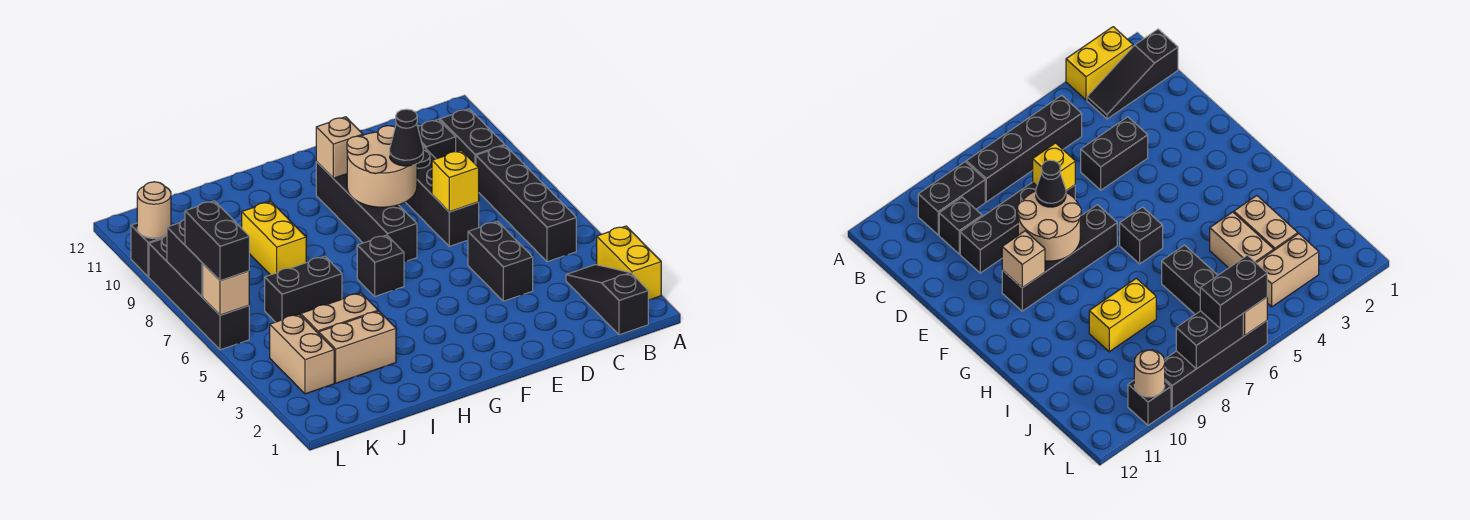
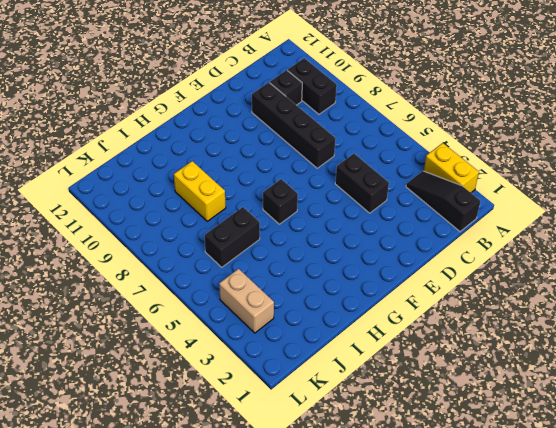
none -> black 1x4 brick [476,145,576,262]
none -> black 1x4 brick [316,162,417,262]
none -> tan 1x2 brick [319,311,396,383]

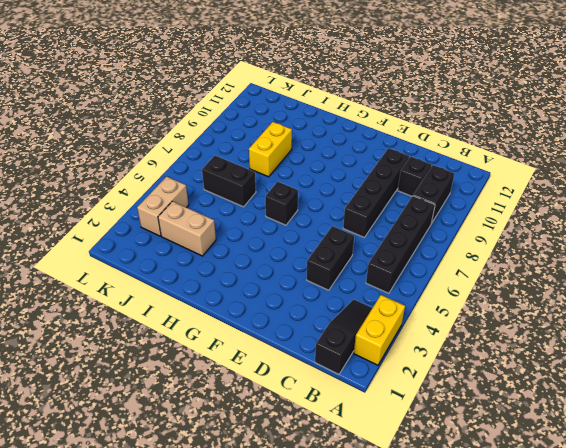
none -> black 1x4 brick [316,162,417,262]
none -> tan 1x2 brick [301,293,378,334]
none -> black 1x4 brick [149,236,249,350]

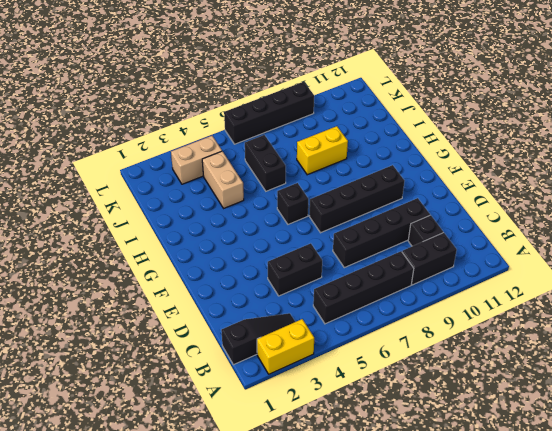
none -> tan 1x2 brick [319,311,396,383]
none -> black 1x1 brick [131,223,165,277]
none -> yellow 1x1 brick [432,150,479,212]

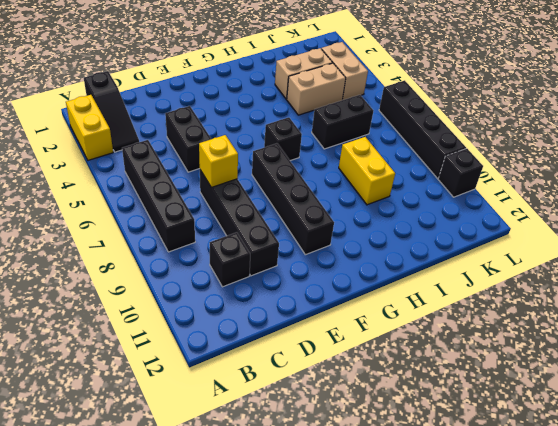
none -> black 1x2 brick [440,109,504,164]
none -> tan 2x2 round brick [347,126,417,207]
none -> tan 1x1 brick [316,117,363,178]

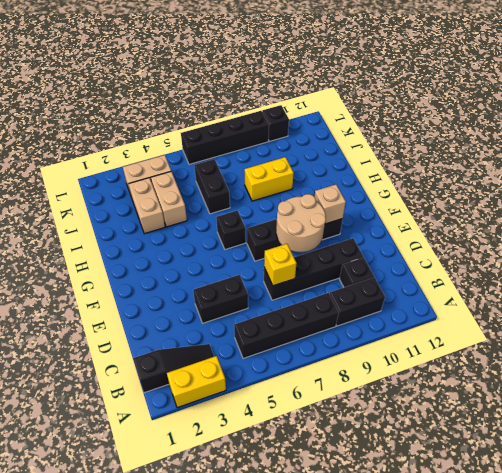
none -> tan 1x1 brick [203,264,249,315]
none -> black 1x2 brick [167,219,203,297]
none -> tan 1x1 round brick [137,182,171,239]

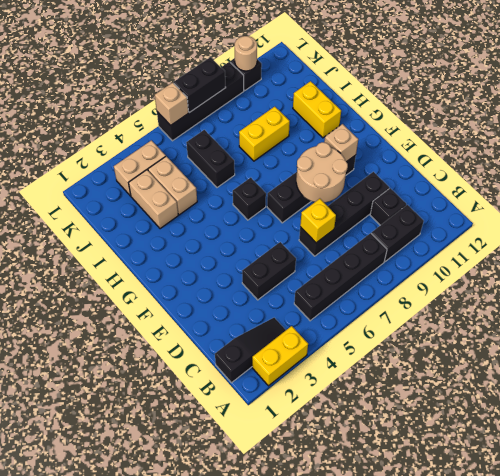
yellow 1x2 brick [293,81,341,138] -> none
none -> black 1x1 cone [390,109,423,166]
none -> black 1x2 brick [185,201,249,281]

